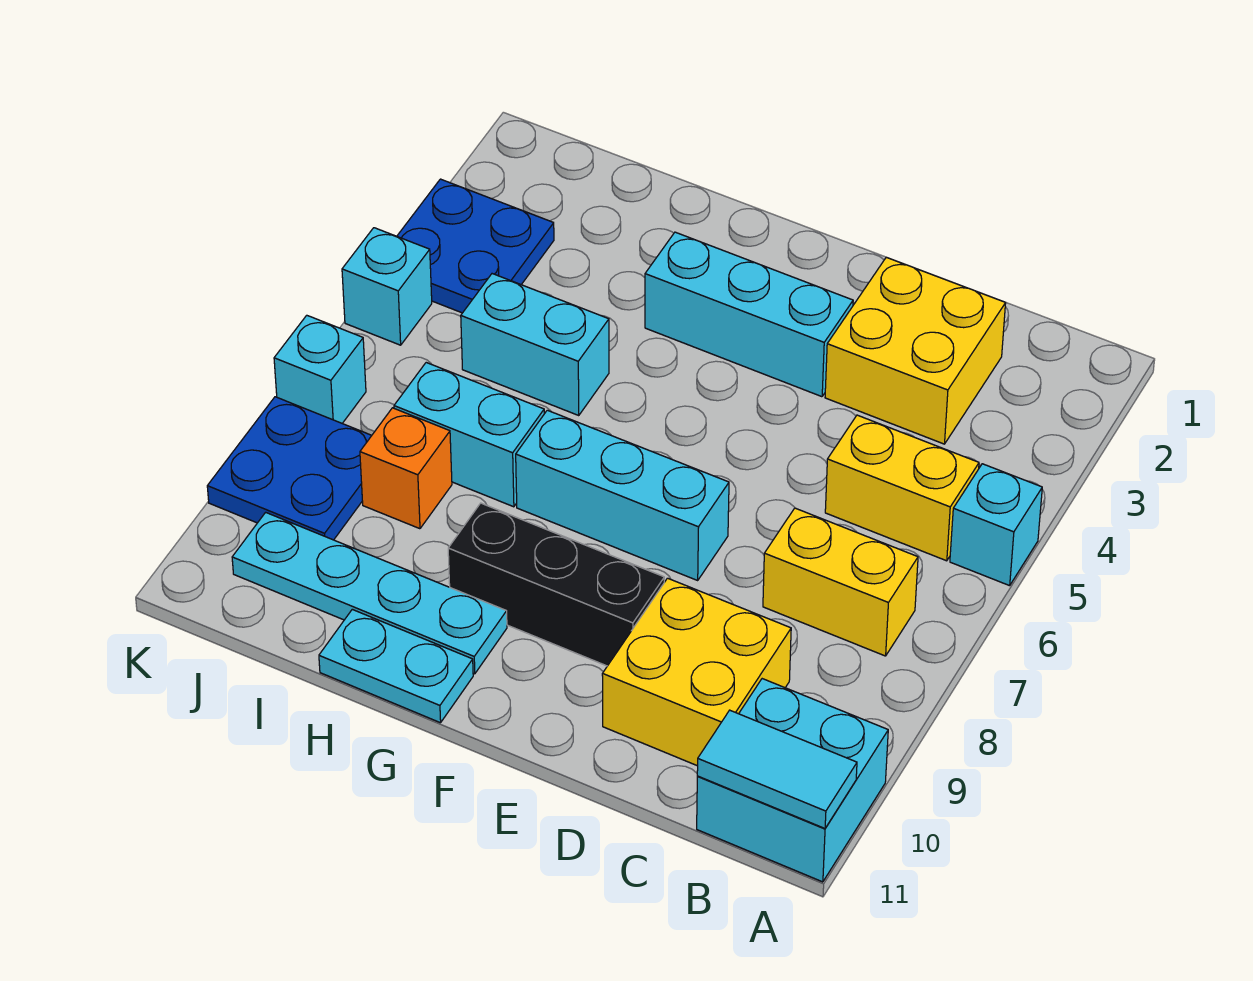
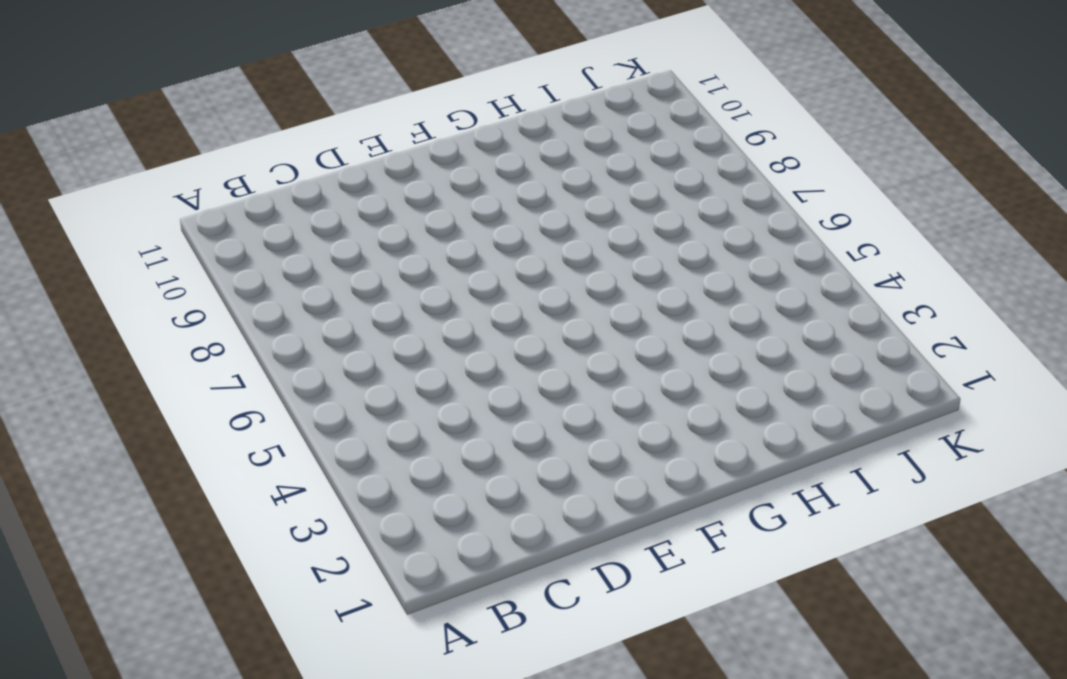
none -> cyan 1x1 brick [950,464,1042,586]
none -> cyan 2x2 brick [697,679,888,882]
none -> yellow 1x2 brick [825,415,979,561]

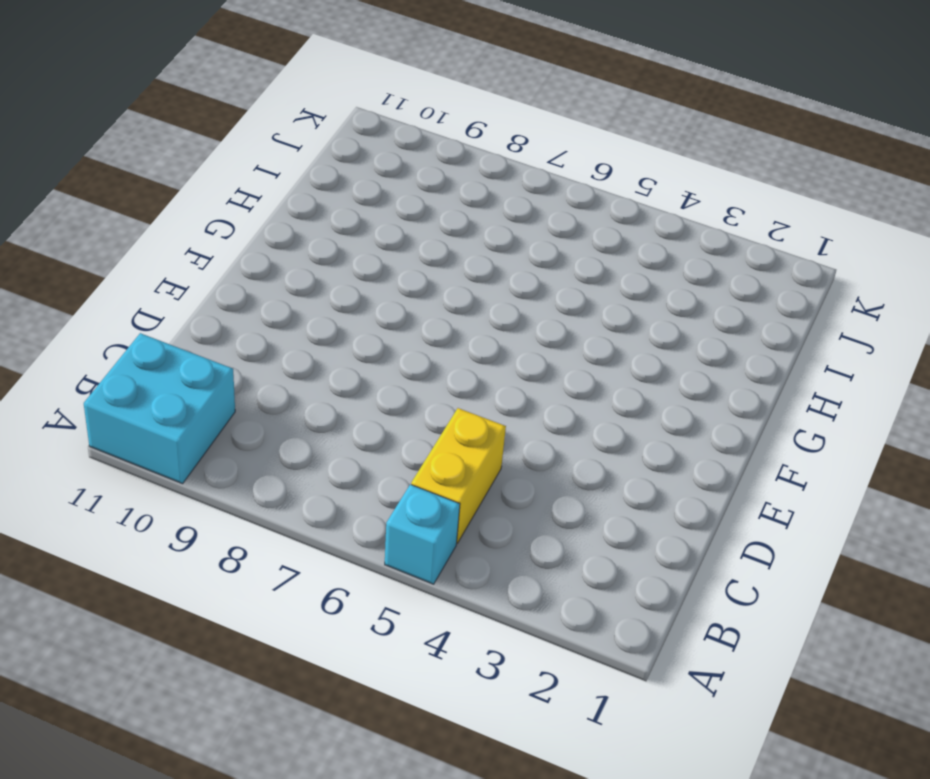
none -> yellow 1x2 brick [763,508,918,656]
none -> yellow 2x2 brick [825,257,1006,444]
none -> yellow 2x2 brick [602,578,791,766]

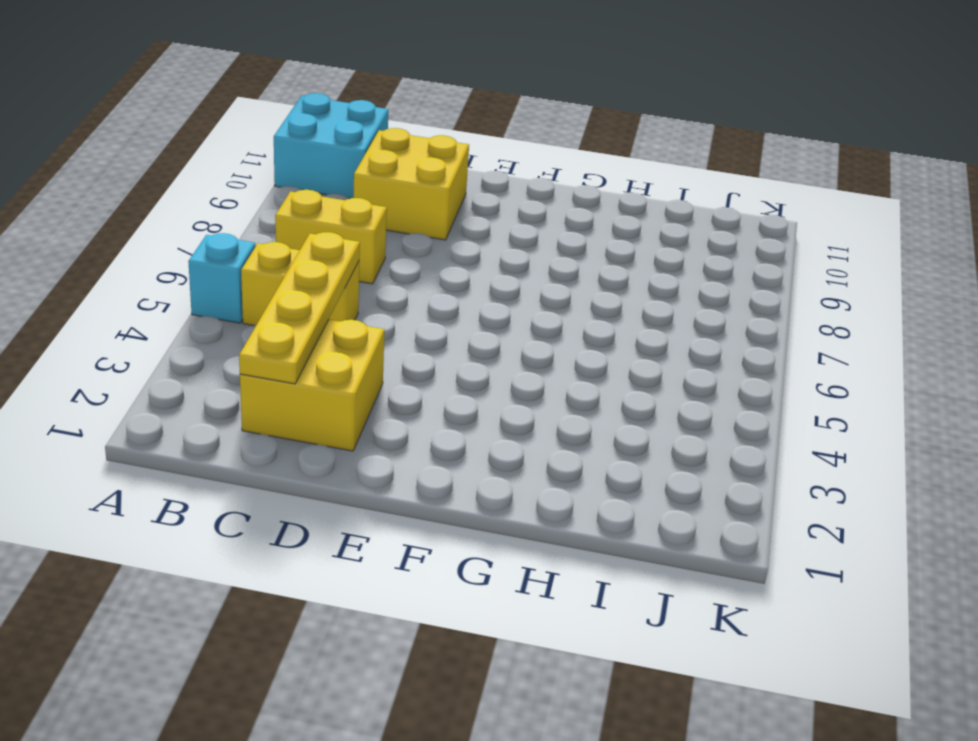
yellow 1x4 plate [239,232,360,384] -> none
none -> cyan 1x3 brick [645,232,853,397]
none -> cyan 1x3 brick [516,410,729,580]
none -> black 1x3 brick [448,503,664,666]

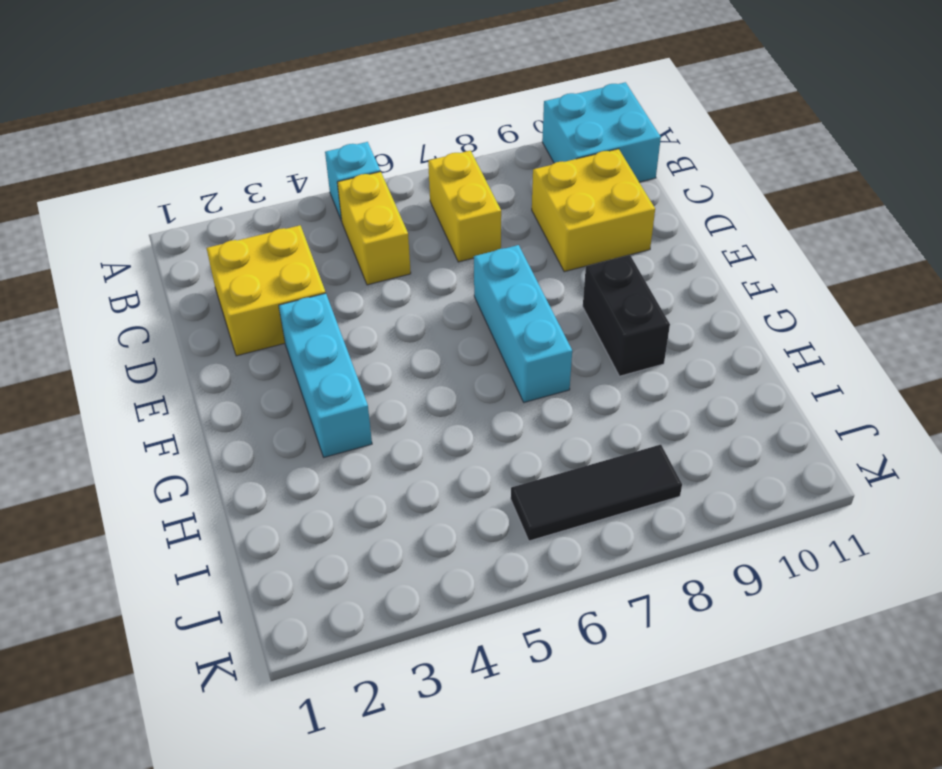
black 1x2 brick [583,255,670,376] -> black 1x3 brick [448,503,664,666]
black 1x3 tile [511,445,682,541] -> blue 2x2 plate [207,397,372,540]
none -> cyan 1x4 plate [232,512,507,674]
none -> cyan 1x2 plate [319,609,473,723]
none -> cyan 1x2 brick [461,274,609,416]

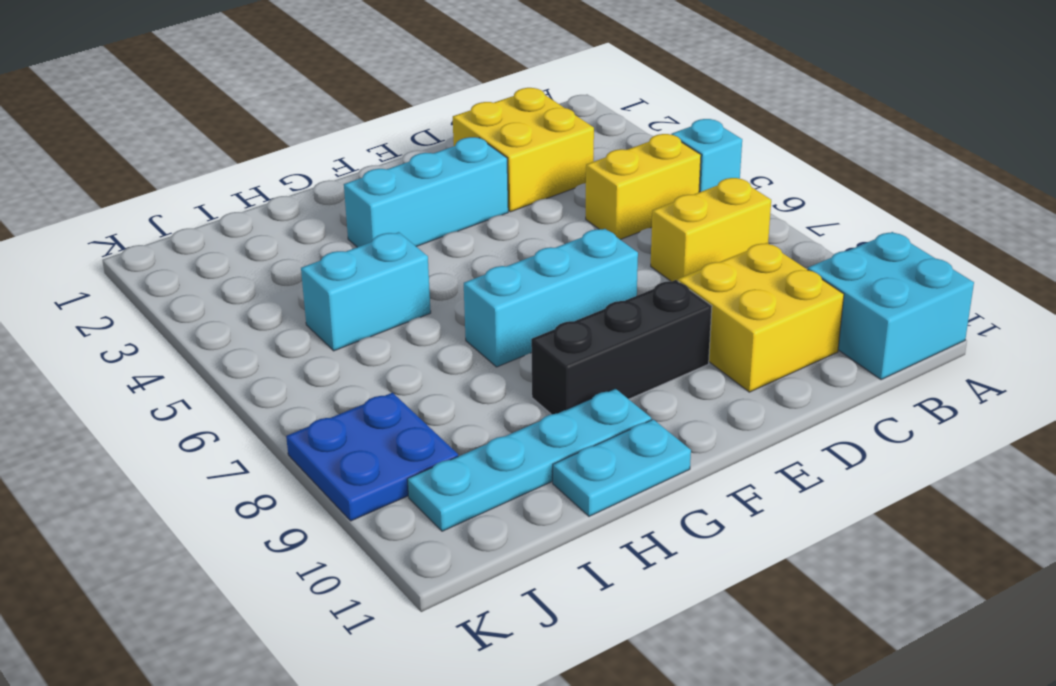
none -> cyan 1x2 brick [394,363,544,507]
none -> orange 1x1 brick [360,408,452,529]
none -> blue 2x2 plate [397,179,554,313]

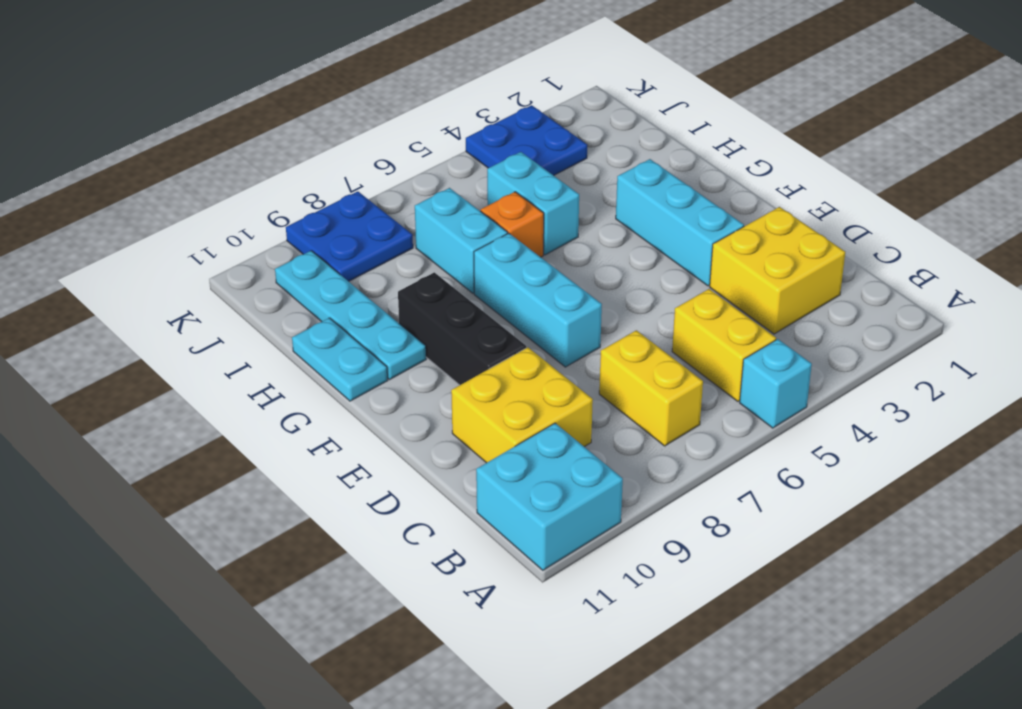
orange 1x1 brick [481,192,544,257] -> orange 1x1 brick moved to [360,408,452,529]
none -> cyan 1x1 brick [342,228,432,345]
none -> cyan 1x1 brick [274,315,366,423]
none -> cyan 1x2 tile [697,710,857,828]

